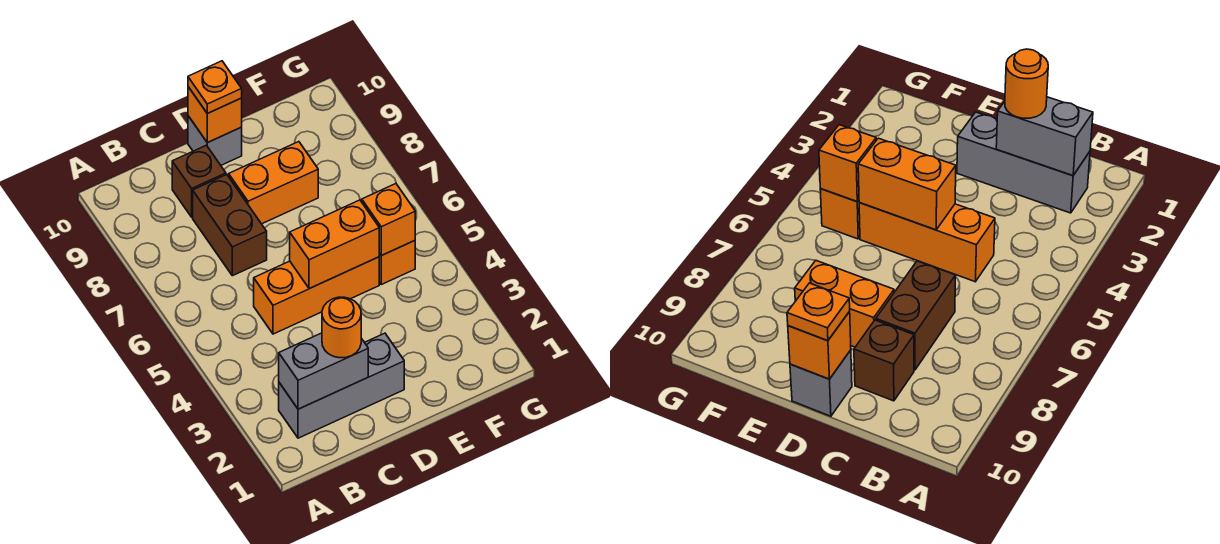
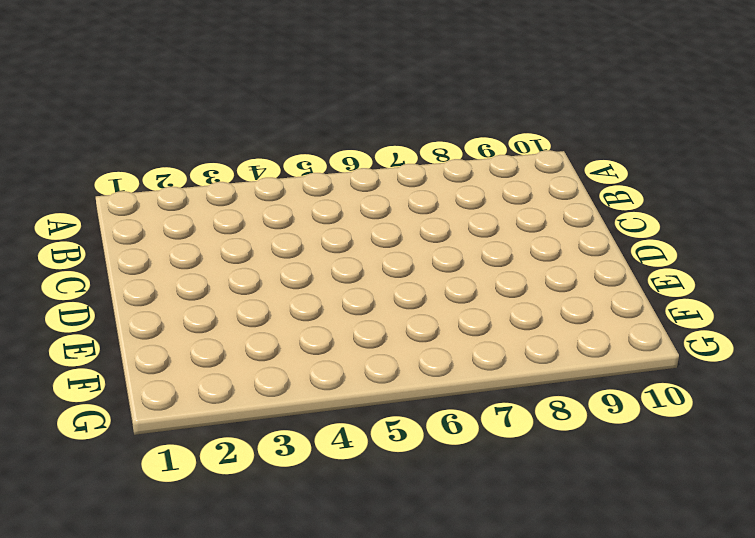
none -> grey 1x3 brick [279,333,404,438]
none -> orange 1x3 brick [254,257,379,334]
none -> brown 1x2 brick [193,175,267,276]

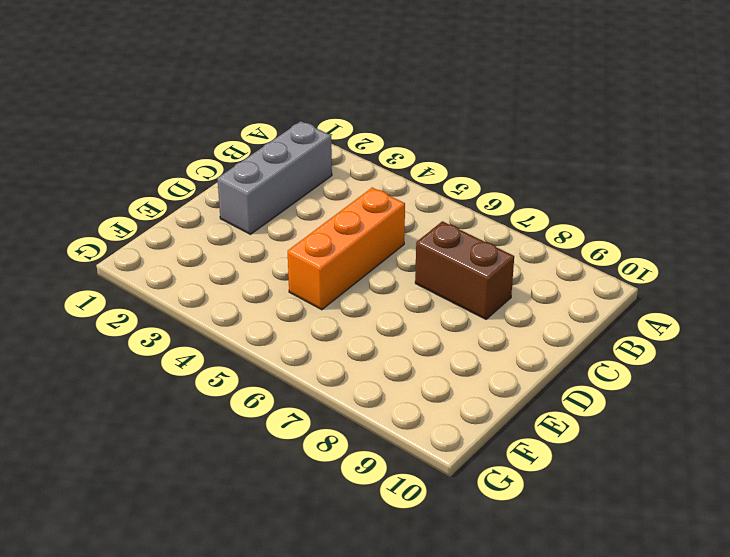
none -> brown 1x1 brick [172,145,226,217]
none -> orange 1x2 brick [229,142,318,224]
none -> grey 1x1 brick [188,116,242,165]

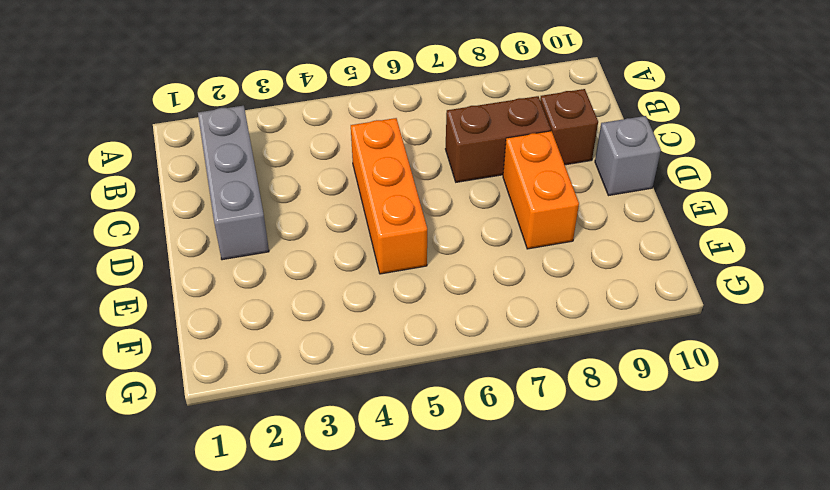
none -> orange 1x1 brick [379,241,415,284]
none -> grey 1x2 brick [279,333,368,409]
none -> orange 1x2 brick [290,200,379,289]

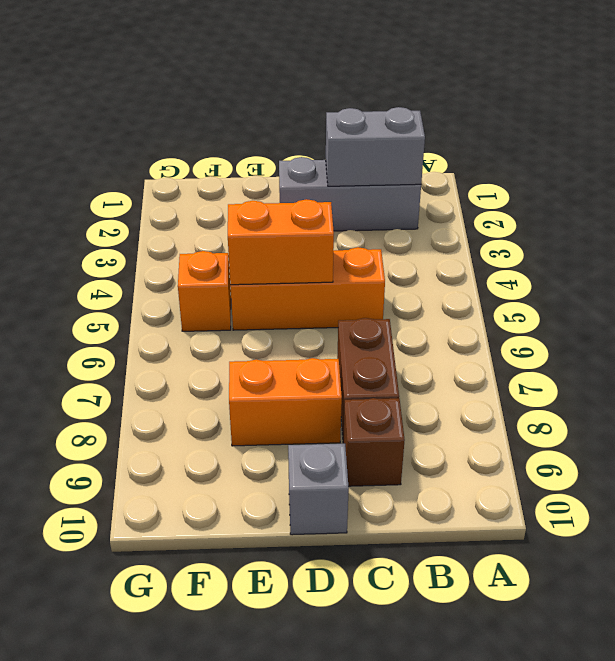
none -> orange 1x1 brick [188,87,242,143]
none -> orange 1x1 brick [362,184,415,256]
none -> orange 1x1 round brick [322,297,361,358]

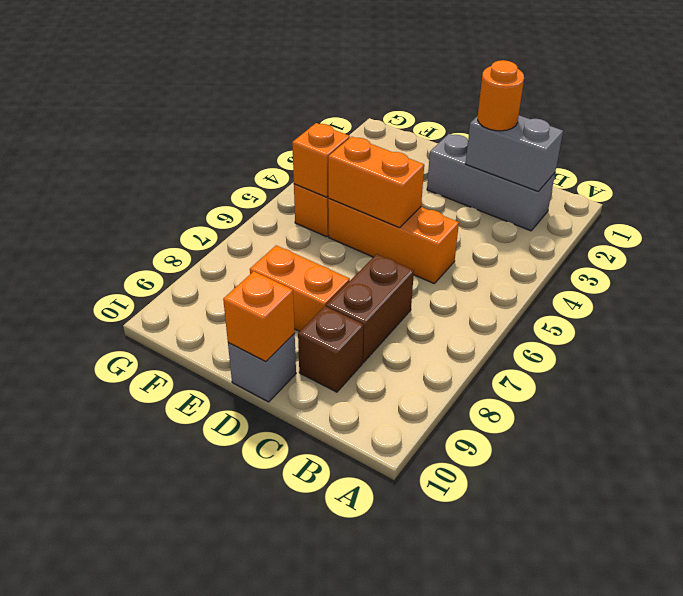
none -> orange 1x1 plate [188,61,242,113]

